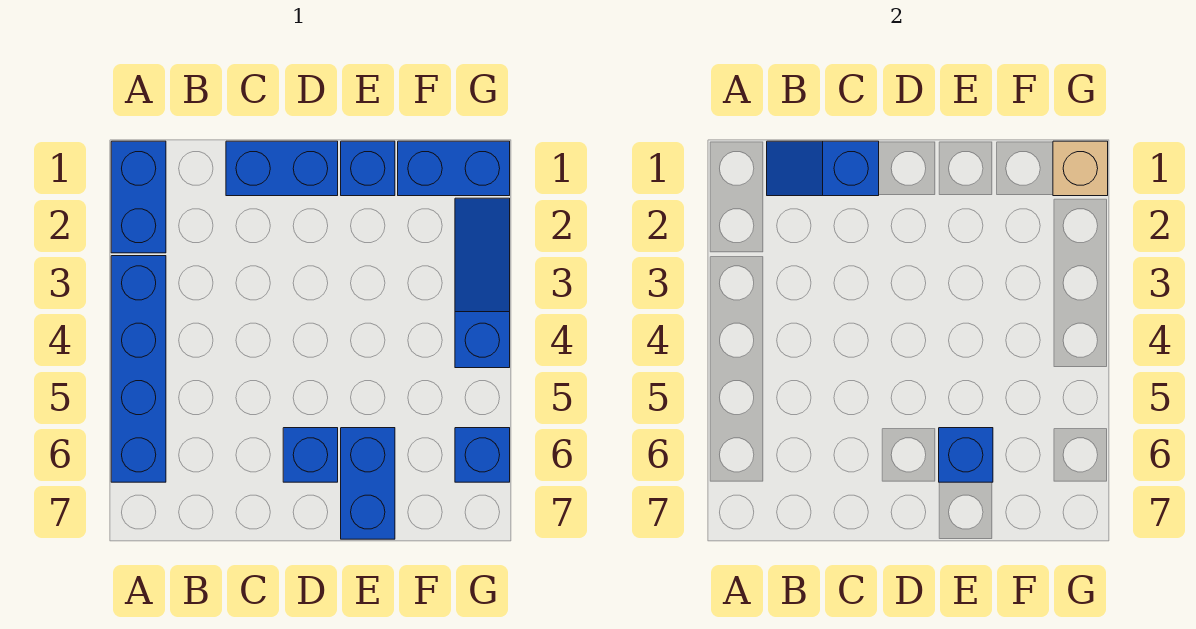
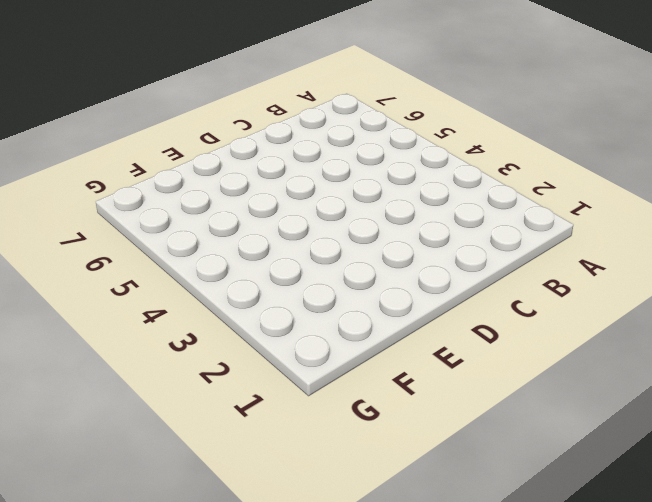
none -> blue 1x2 brick [111,141,166,253]
none -> blue 1x4 brick [111,256,166,482]
none -> blue 1x2 brick [226,141,338,196]

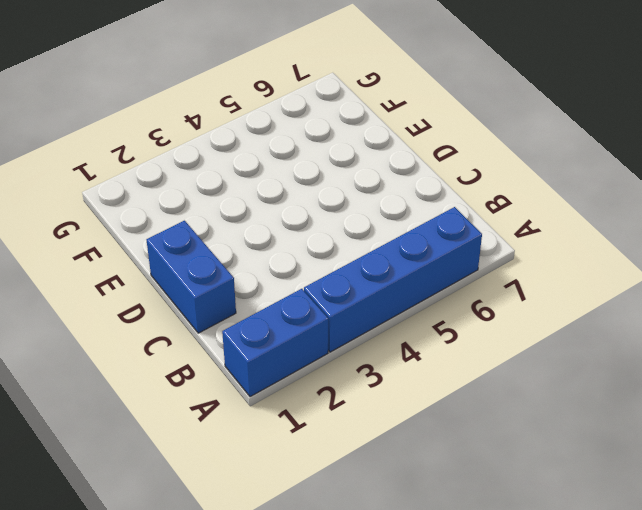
none -> blue 1x1 brick [283,428,338,482]
none -> blue 1x1 brick [341,141,395,196]
none -> blue 1x2 brick [341,428,395,539]

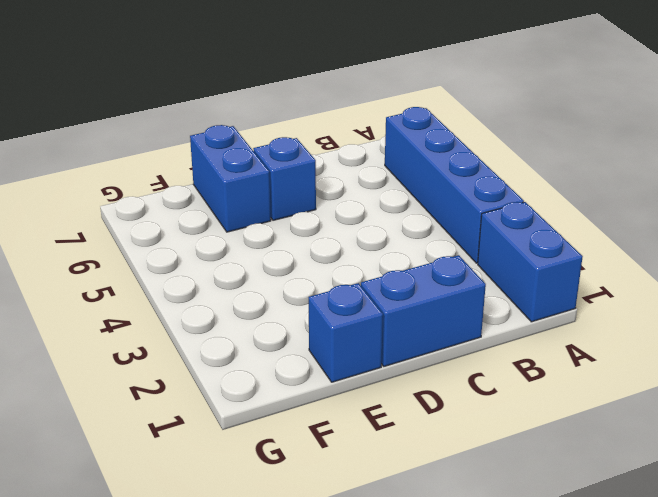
none -> blue 1x2 brick [398,141,510,196]
none -> blue 1x3 slope [455,198,510,368]
none -> blue 1x1 brick [455,428,510,482]

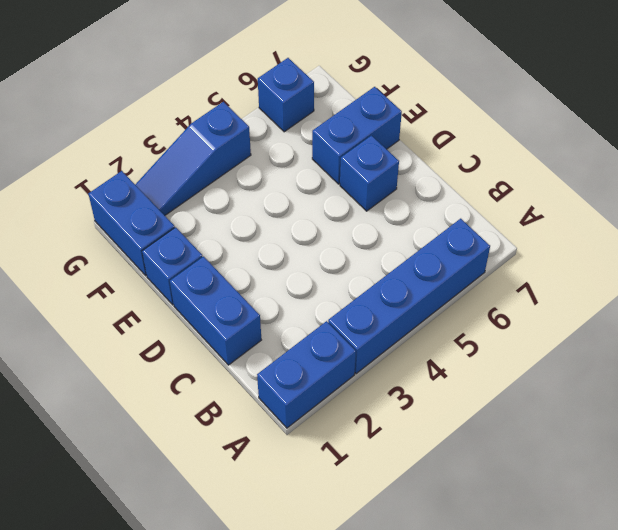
none -> blue 1x2 slope [767,141,879,196]
none -> blue 1x1 brick [939,428,993,482]
none -> tan 1x1 brick [1053,141,1108,196]

